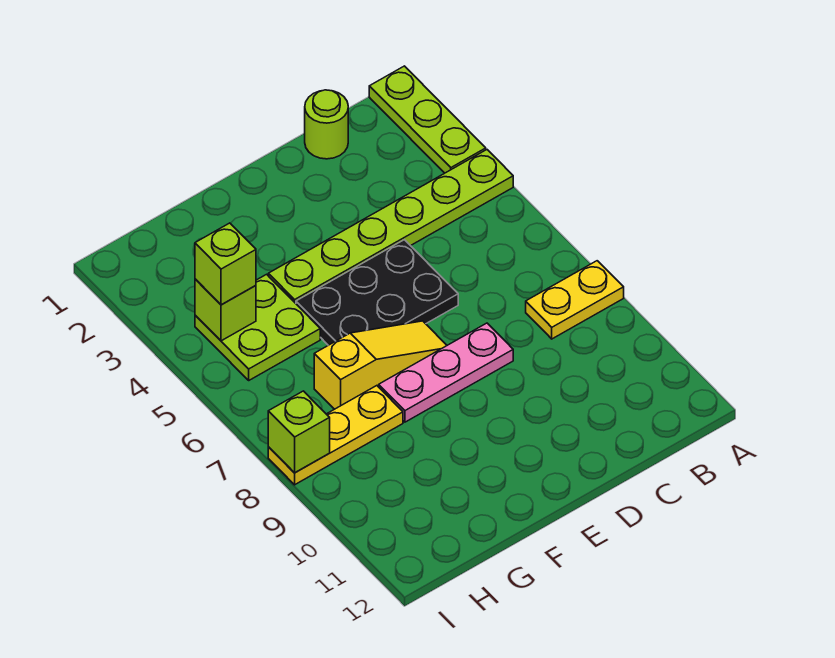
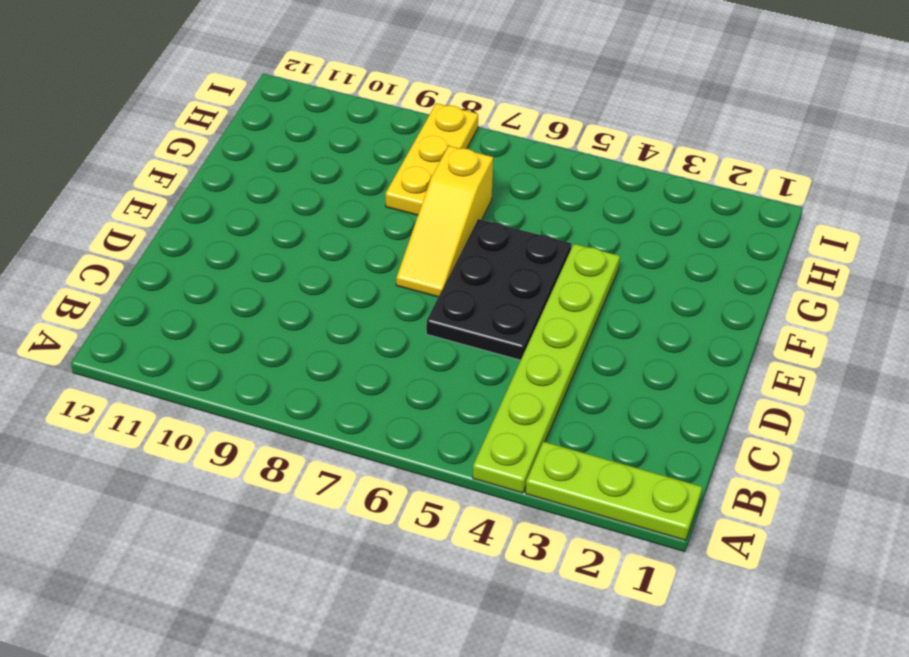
none -> yellow 1x2 plate [526,261,624,339]
none -> lime 1x1 round brick [305,90,348,159]
none -> pink 1x3 plate [379,323,513,422]

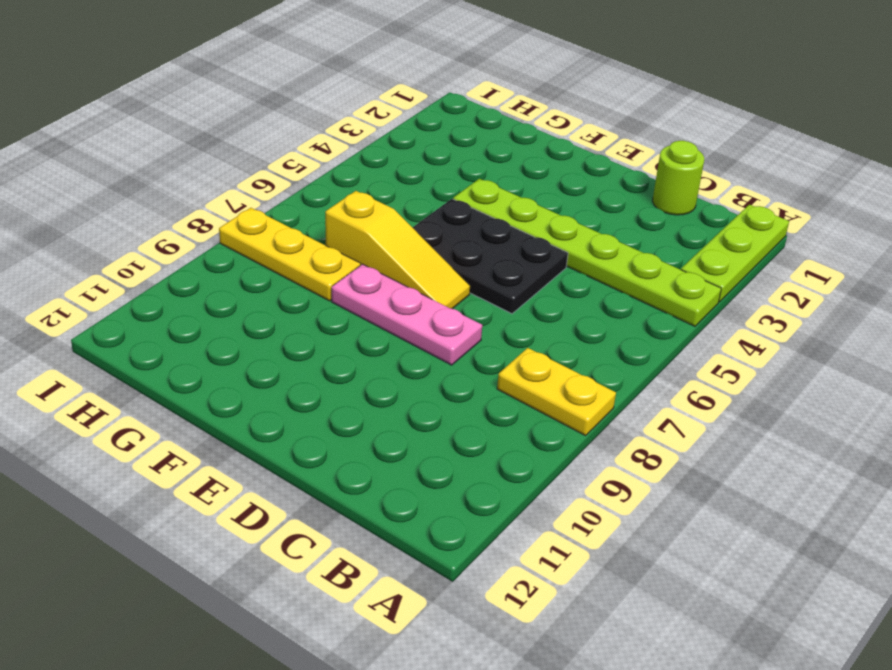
none -> lime 2x2 plate [195,274,320,380]
none -> lime 1x1 brick [195,279,256,341]
none -> lime 1x1 brick [268,391,330,473]

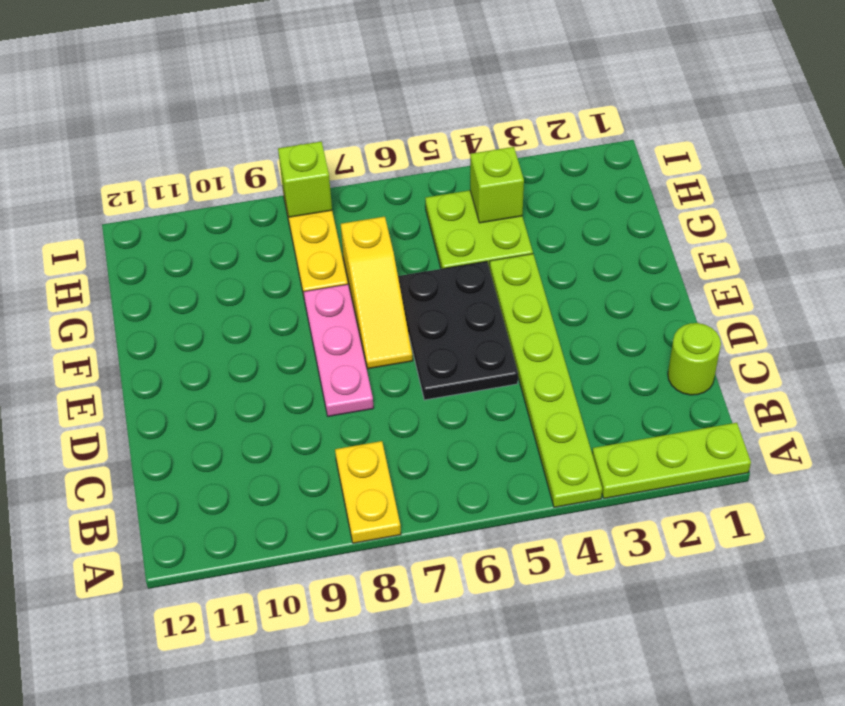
none -> lime 1x1 brick [195,223,256,305]

